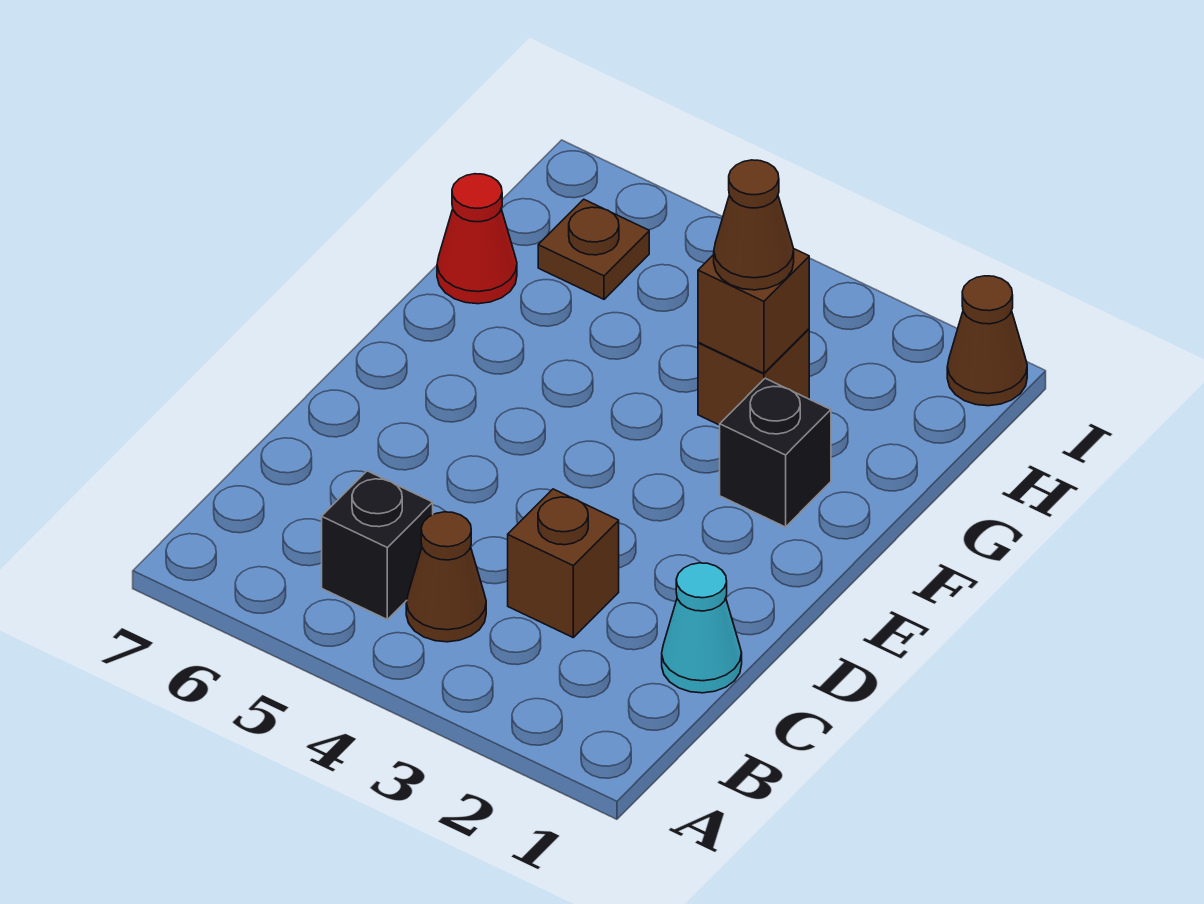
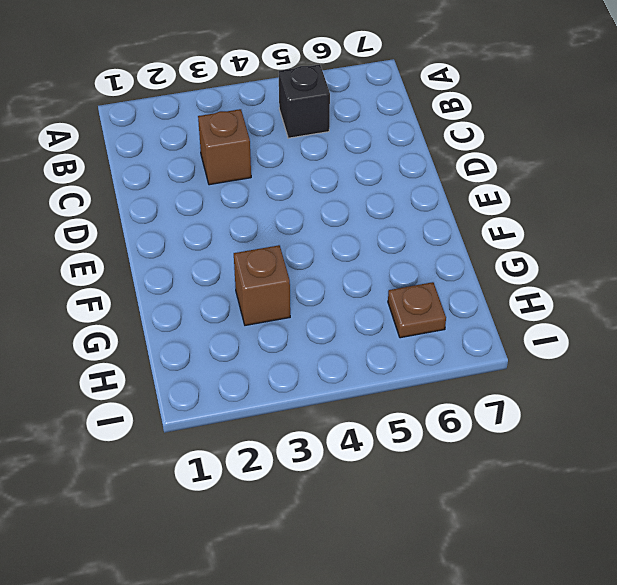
none -> brown 1x1 cone [406,512,486,642]
none -> cyan 1x1 cone [662,563,742,693]

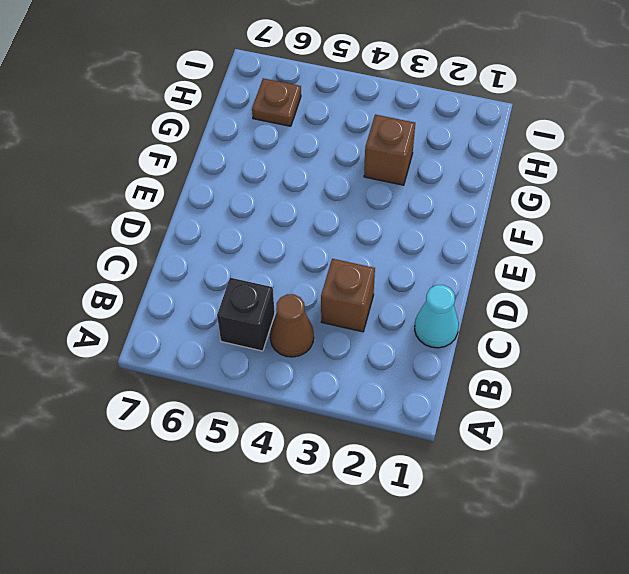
none -> black 1x1 brick [720,378,831,527]
none -> red 1x1 cone [437,174,517,304]

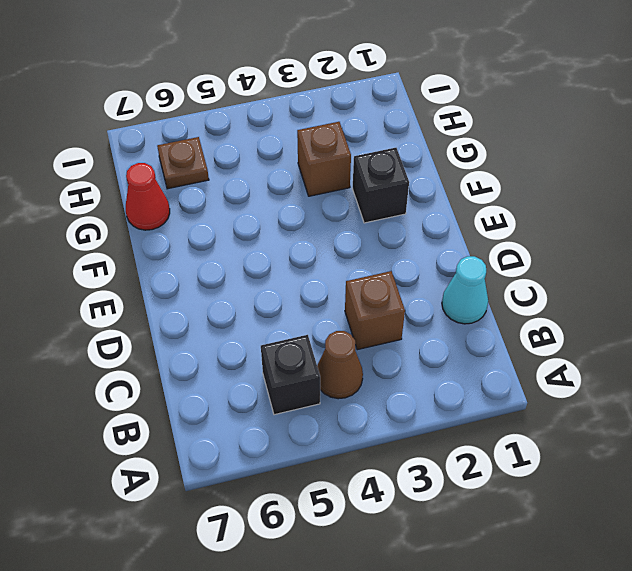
none -> brown 1x1 cone [947,276,1027,406]
none -> brown 1x1 brick [698,249,809,373]

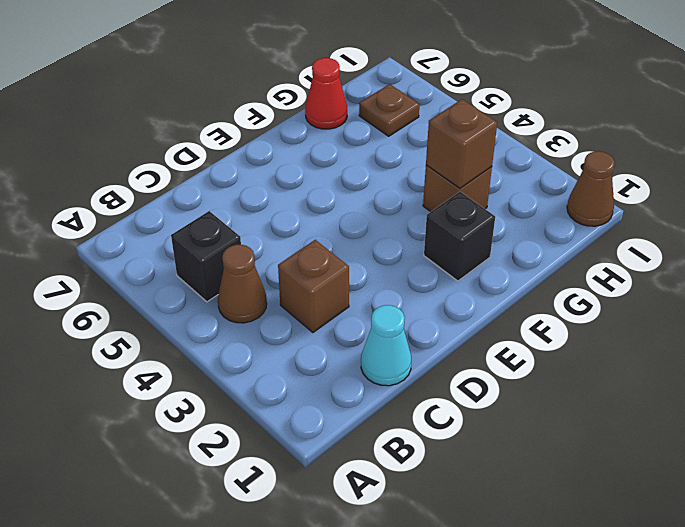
none -> brown 1x1 cone [714,160,794,290]

